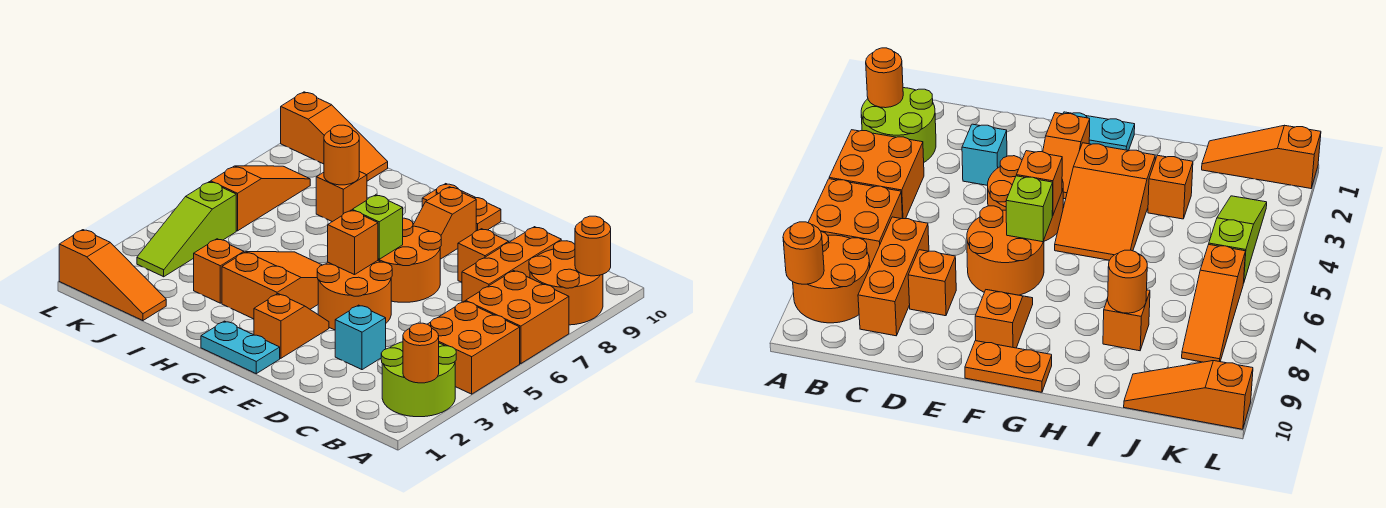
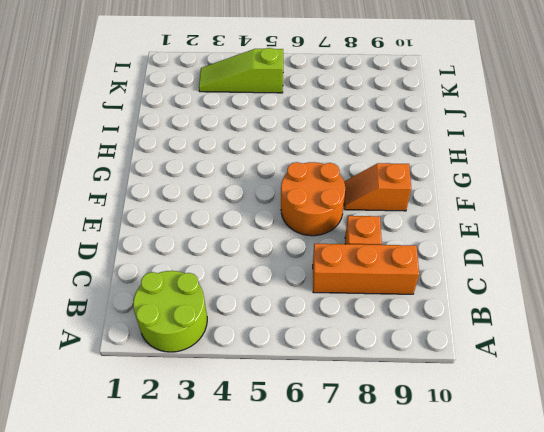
none -> orange 2x2 brick [428,301,520,394]
none -> orange 2x2 brick [466,271,569,364]
none -> orange 2x2 round brick [529,241,603,325]

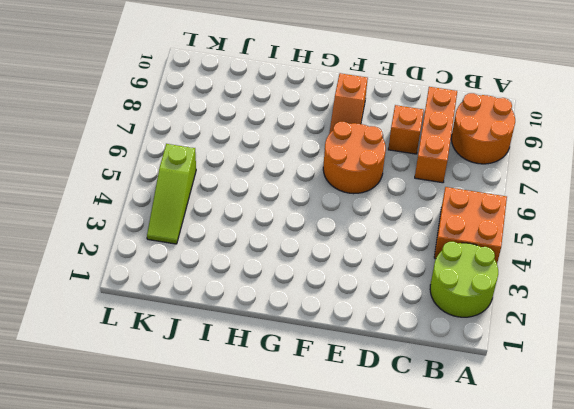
none -> orange 2x2 brick [466,271,569,364]
none -> cyan 1x1 brick [335,305,386,370]
none -> orange 2x2 round brick [317,261,392,330]

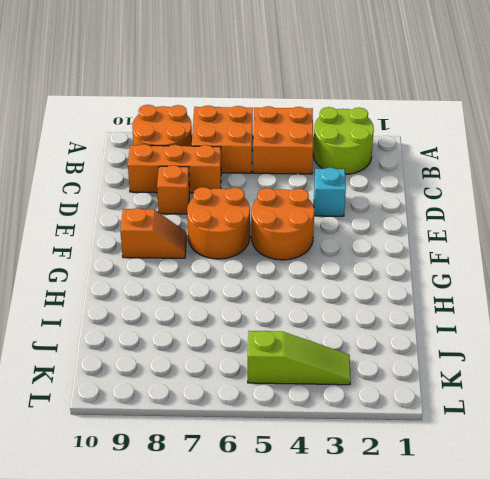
none -> cyan 1x2 plate [201,321,280,374]
none -> orange 1x2 slope [254,294,329,358]
none -> orange 1x2 plate [422,184,501,231]

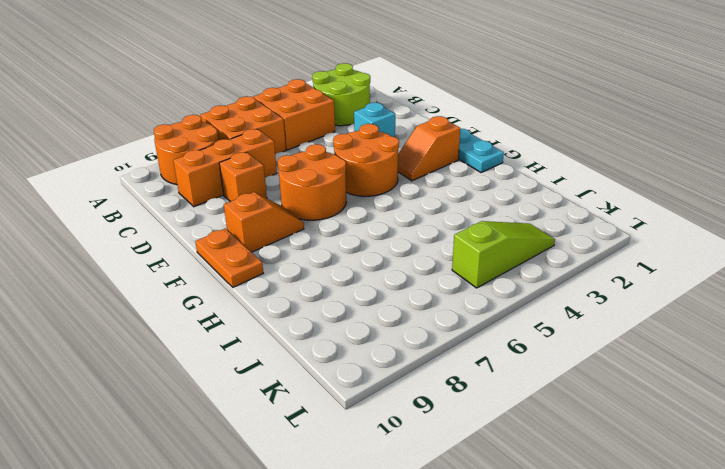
none -> orange 2x3 slope [222,252,322,319]
none -> orange 1x1 brick [194,239,244,303]
none -> orange 1x1 brick [316,171,367,222]

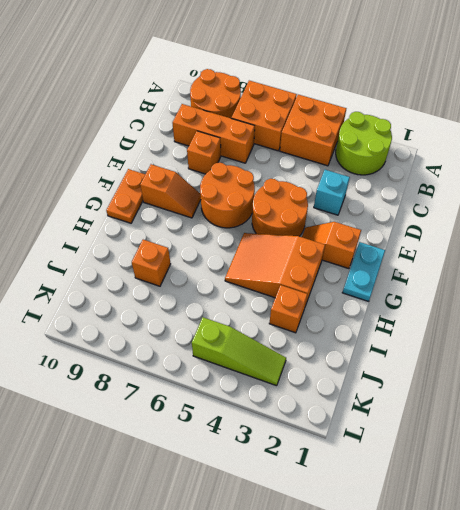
none -> orange 1x3 slope [59,230,166,321]
none -> orange 1x3 slope [281,92,388,181]
none -> orange 1x3 slope [211,166,310,231]

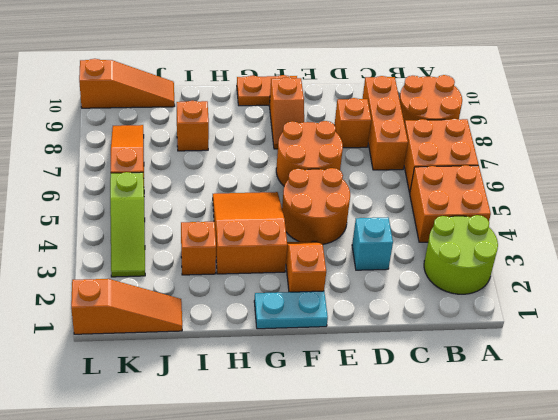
none -> orange 1x1 round brick [403,323,439,383]
none -> orange 1x1 round brick [575,216,611,276]
none -> orange 1x1 brick [328,210,378,275]

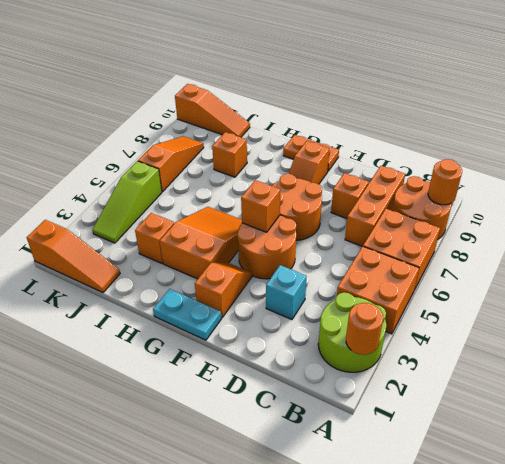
none -> lime 1x1 brick [352,195,403,259]
none -> orange 1x1 round brick [324,125,359,185]

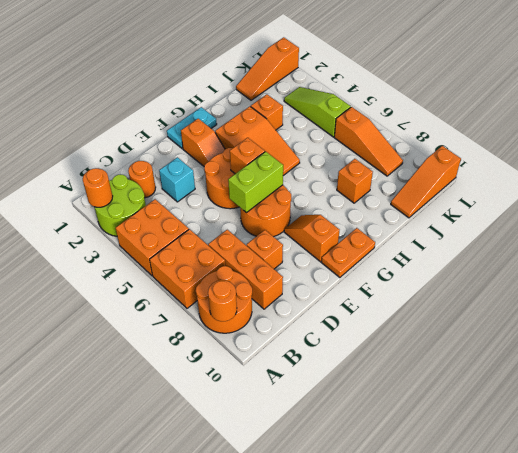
orange 1x1 round brick [128,161,156,198] -> orange 1x1 round brick moved to [324,125,359,185]
lime 1x2 brick [228,152,283,213] -> lime 1x1 brick [352,195,403,259]

